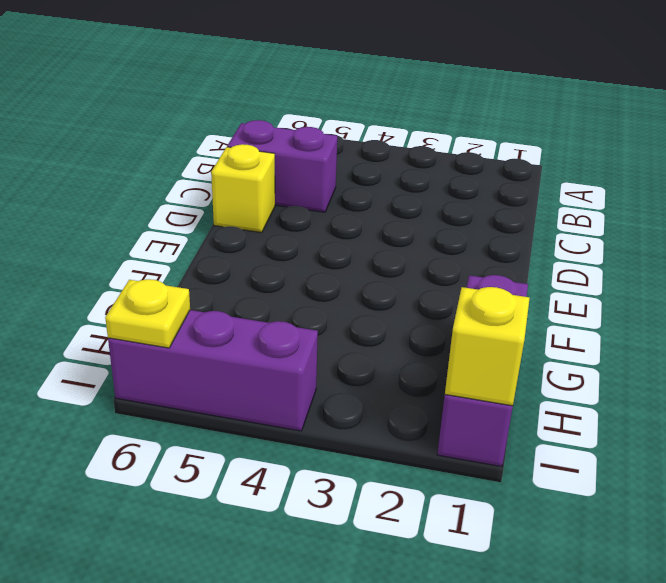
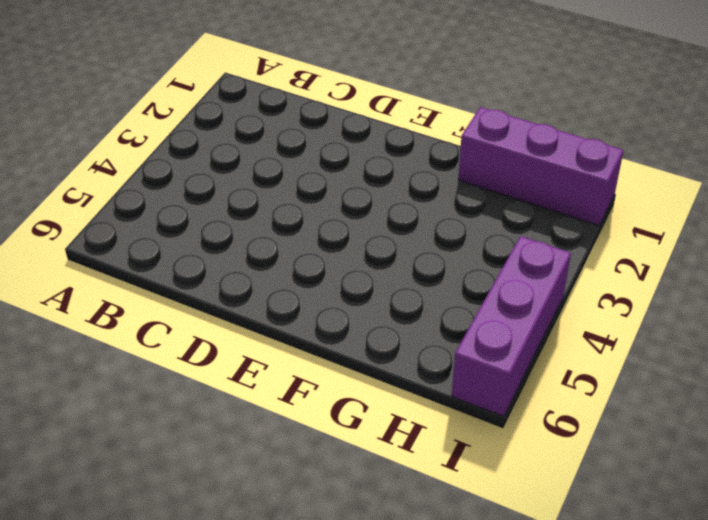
none -> purple 1x2 brick [227,120,337,212]
none -> yellow 1x1 brick [211,144,275,233]

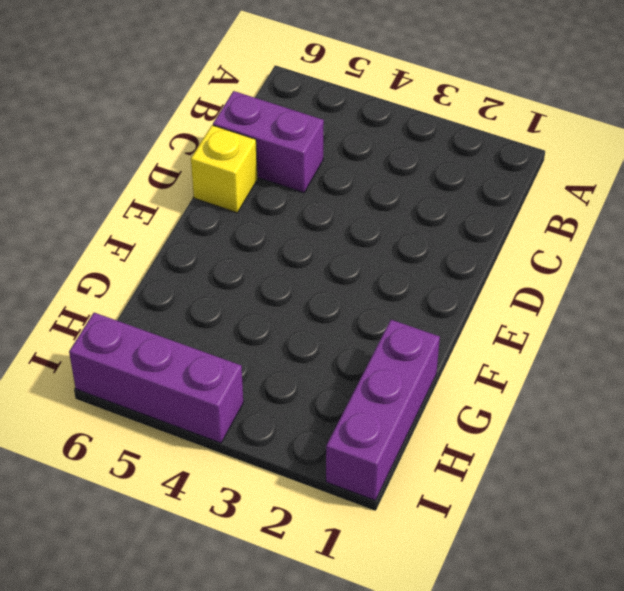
none -> yellow 1x1 brick [445,287,530,406]
none -> yellow 1x1 plate [105,279,190,348]

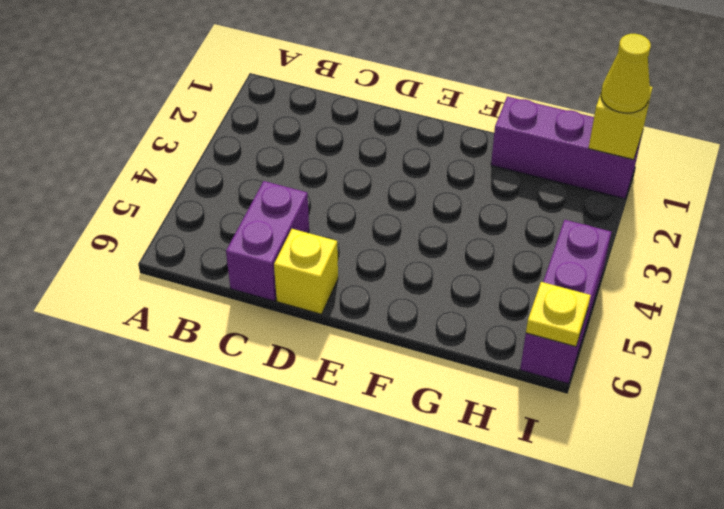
yellow 1x1 cone [601,34,651,113] -> none

